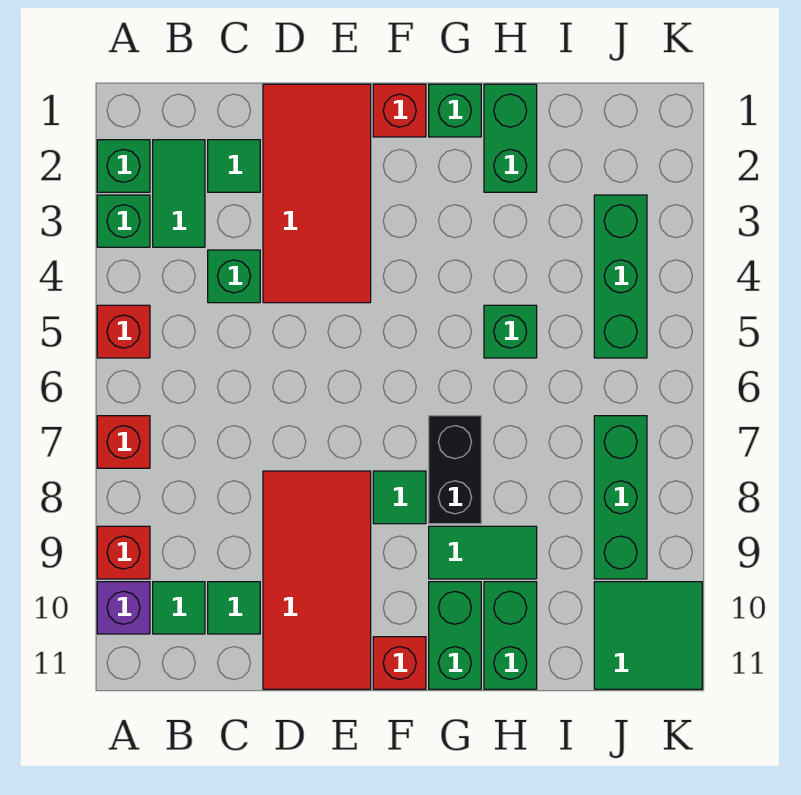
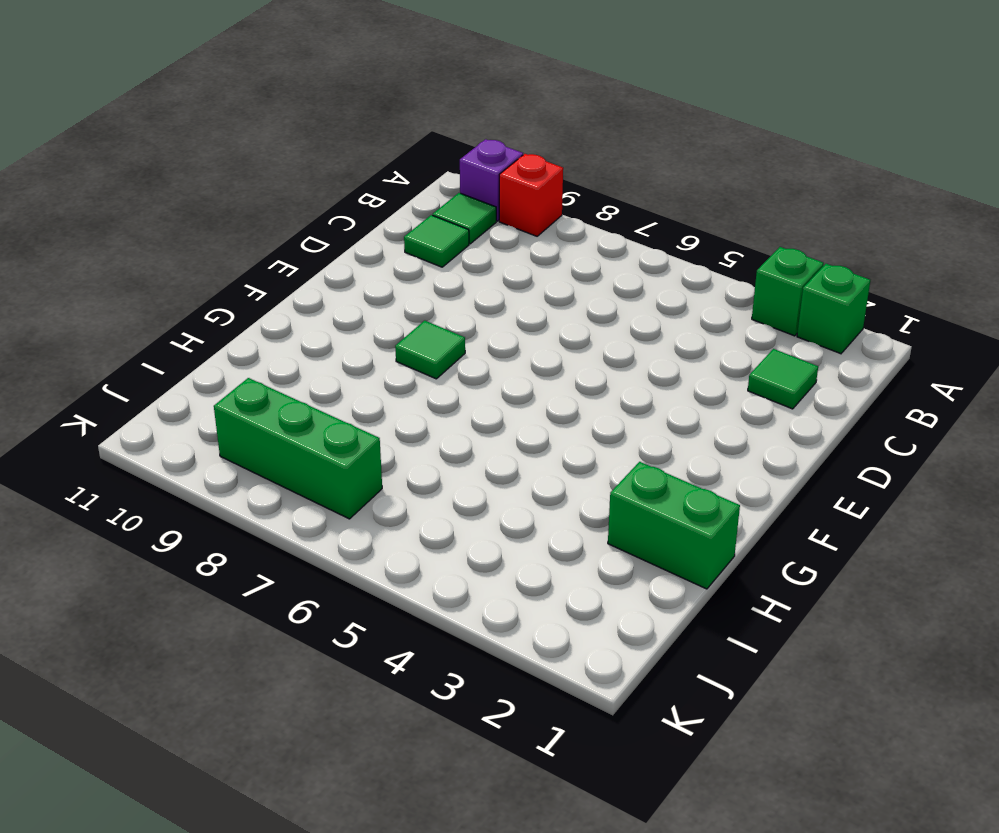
none -> red 1x1 brick [97,305,150,358]
none -> red 1x1 brick [97,416,150,468]
none -> green 1x2 tile [153,140,205,247]

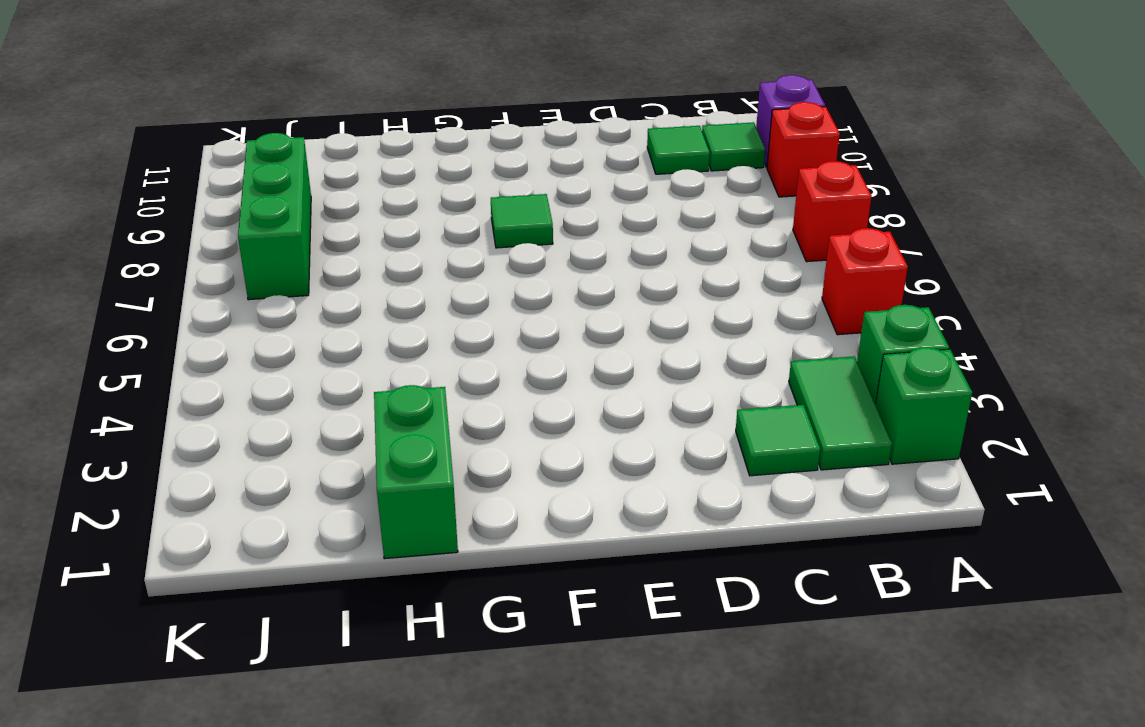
none -> green 1x1 brick [208,250,260,303]
none -> red 2x4 tile [263,84,371,303]
none -> red 2x4 tile [263,471,371,689]

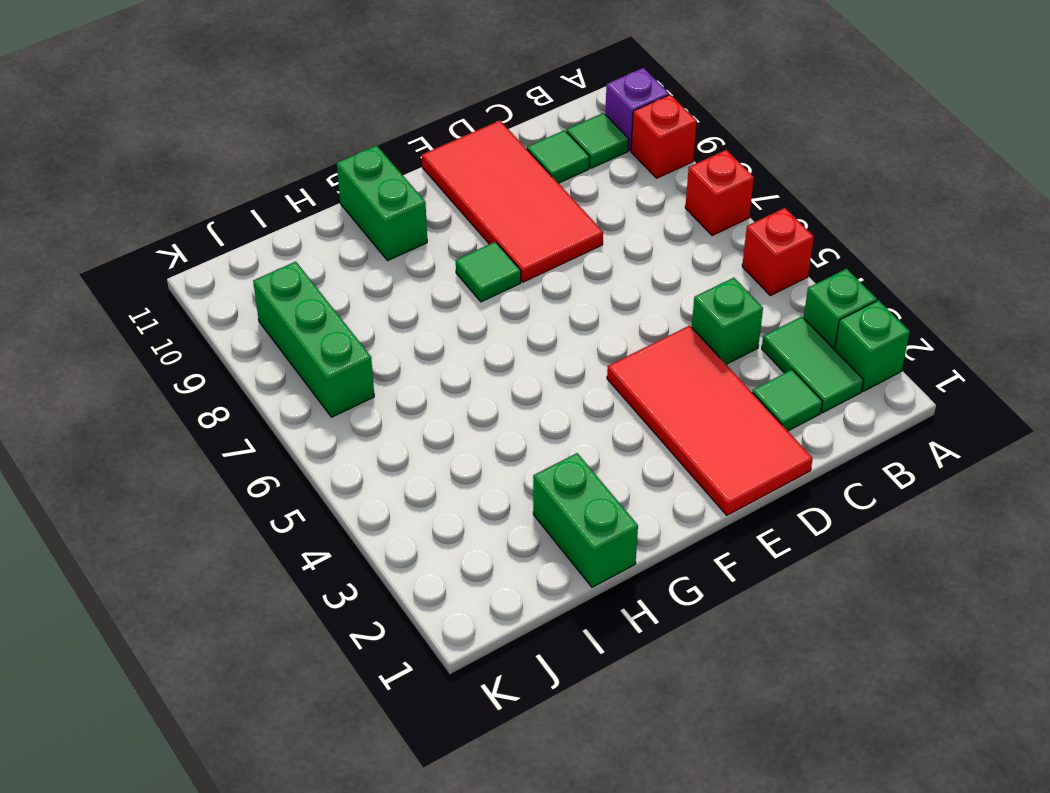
none -> red 1x1 brick [373,84,426,137]
none -> red 1x1 brick [373,637,426,689]
none -> green 1x1 brick [429,84,481,137]

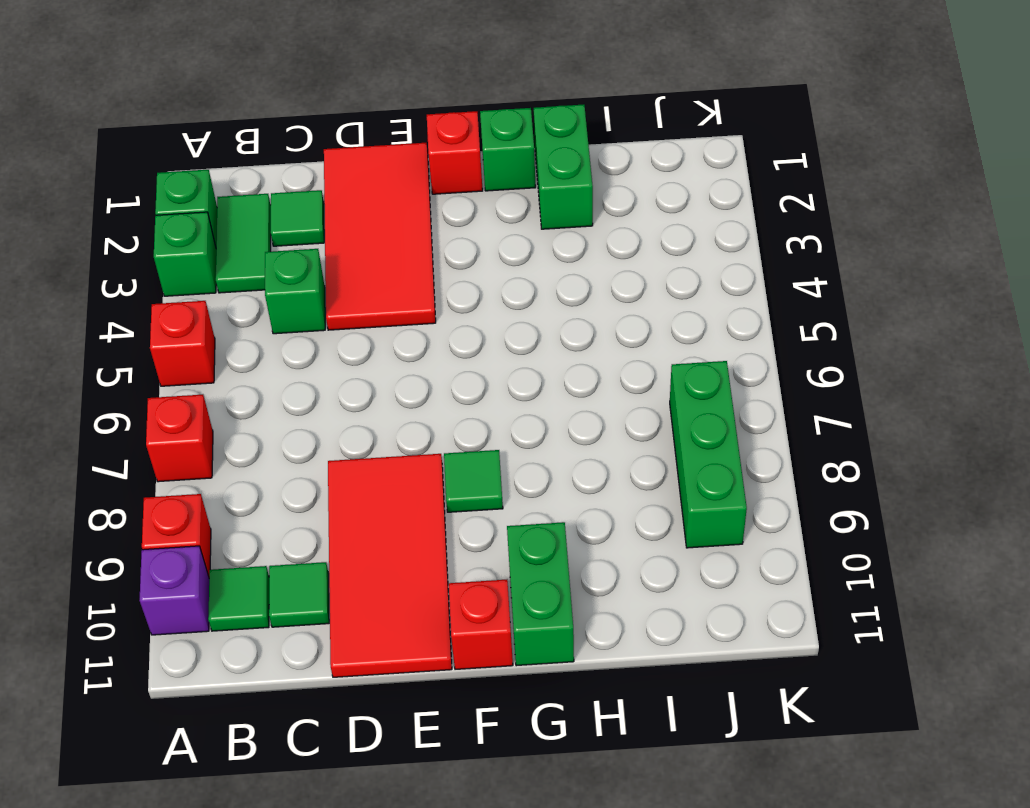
none -> black 1x2 brick [429,416,481,524]
none -> green 1x2 tile [429,526,537,579]
none -> green 1x1 brick [484,305,537,358]

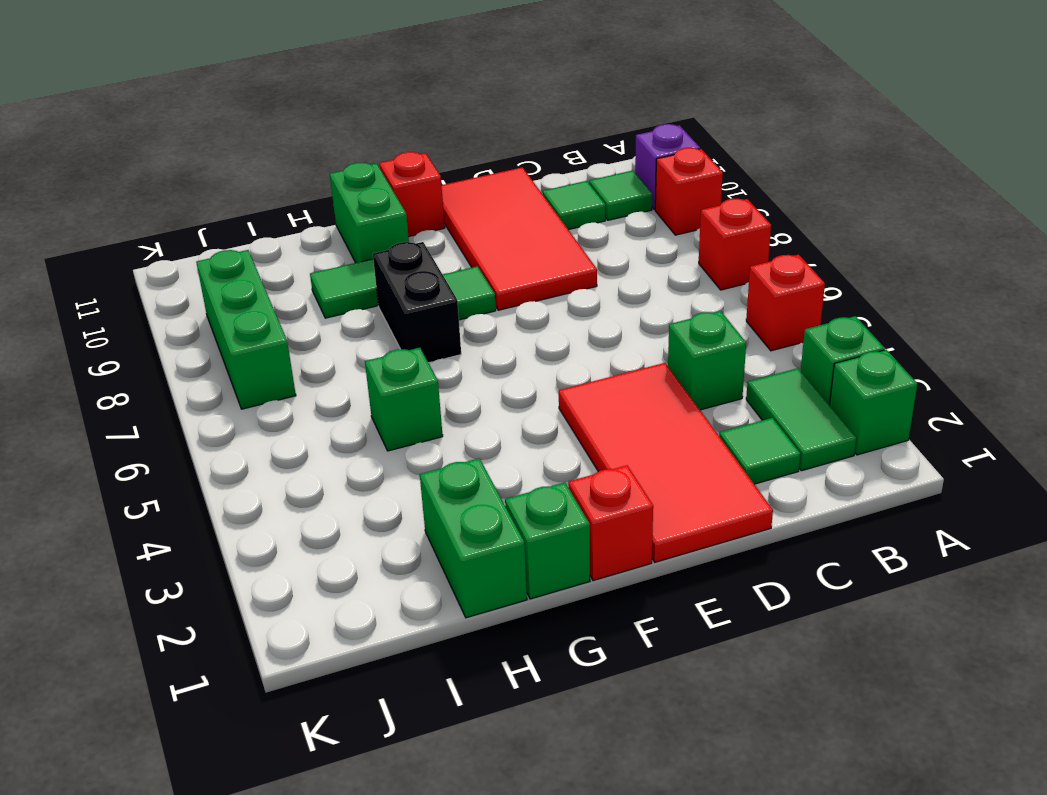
none -> green 1x2 brick [484,582,537,689]
none -> green 1x3 brick [594,195,647,358]
none -> green 2x2 tile [594,582,702,689]

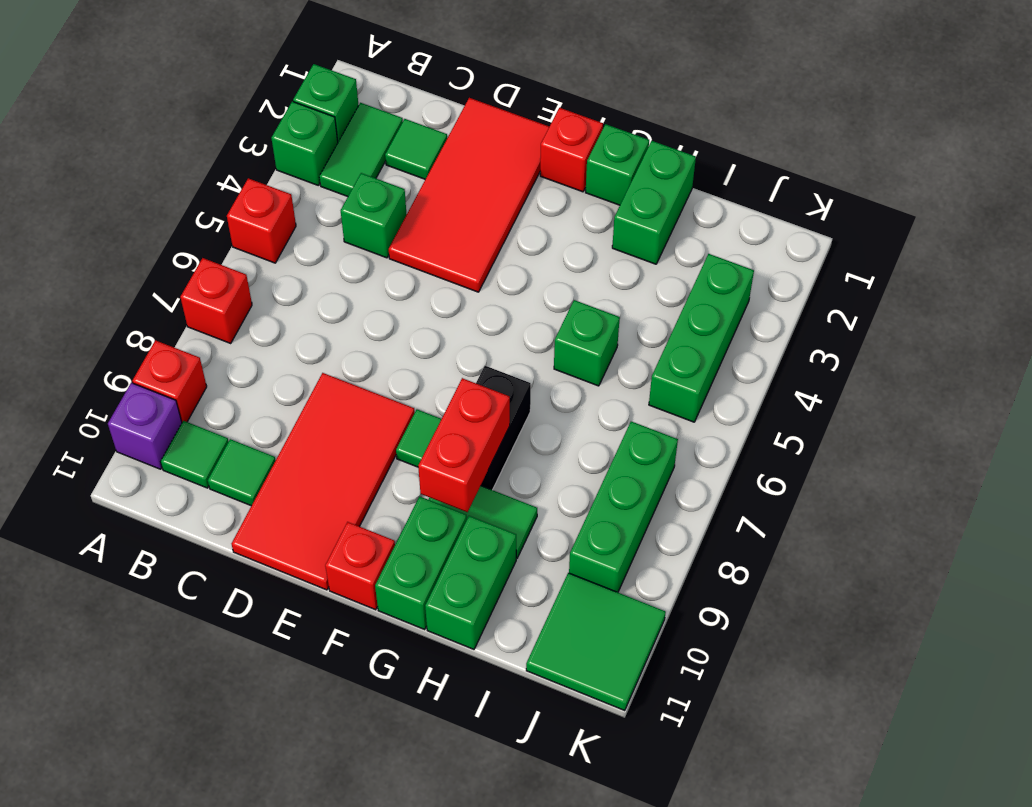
red 1x2 brick [418,378,510,512] -> none

